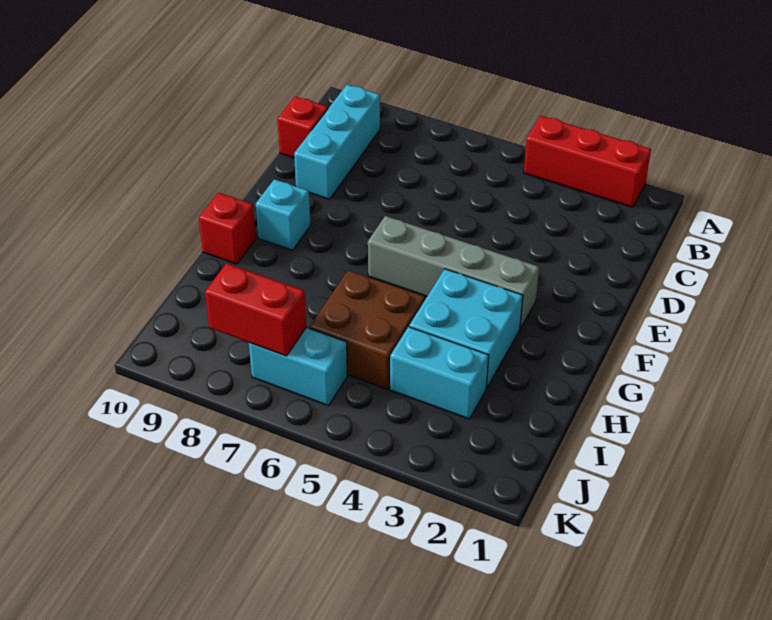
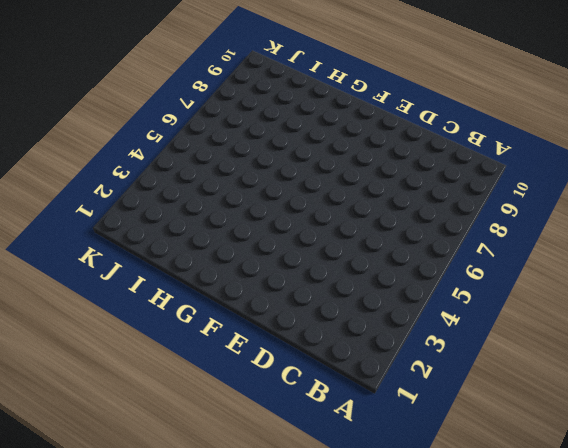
none -> red 1x3 brick [524,116,651,207]
none -> cyan 1x3 brick [294,85,380,199]

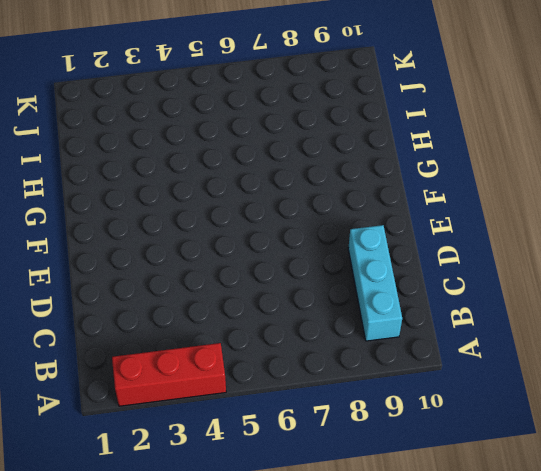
none -> red 1x1 brick [277,96,328,158]
none -> grey 1x4 brick [368,216,539,328]

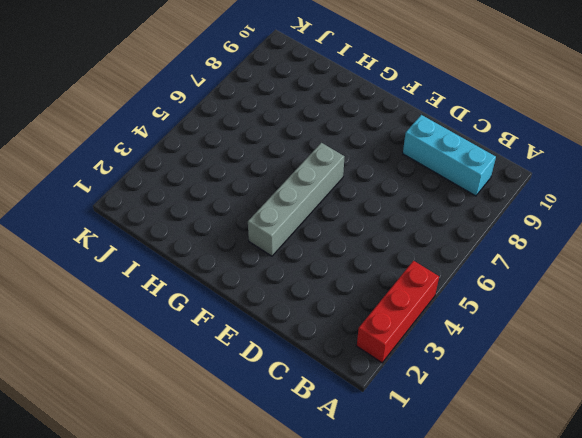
none -> red 1x1 brick [277,96,328,158]
none -> cyan 1x1 brick [256,179,311,250]

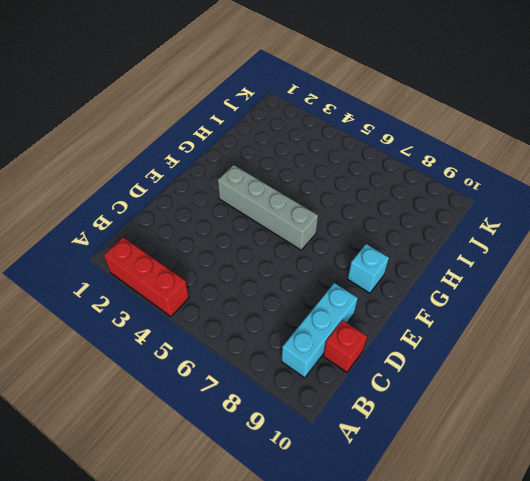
none -> cyan 2x2 brick [409,269,523,388]
none -> red 1x1 brick [199,193,256,264]

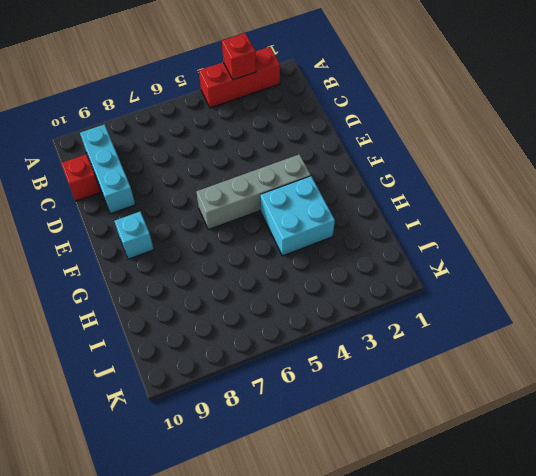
red 1x1 brick [222,33,256,80] -> red 1x1 brick moved to [199,193,256,264]
none -> brown 2x2 brick [309,270,425,389]
none -> cyan 1x2 brick [390,327,489,419]

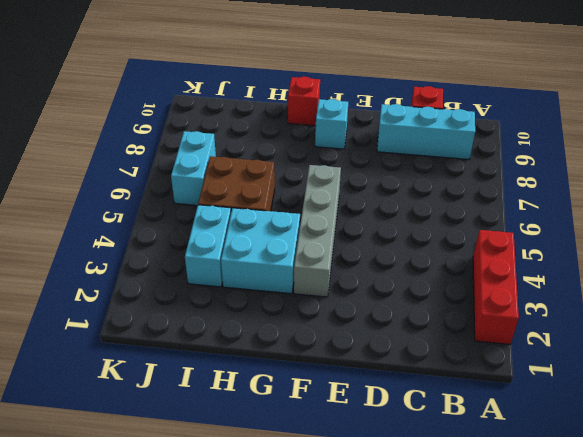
none -> red 1x2 brick [205,263,306,356]

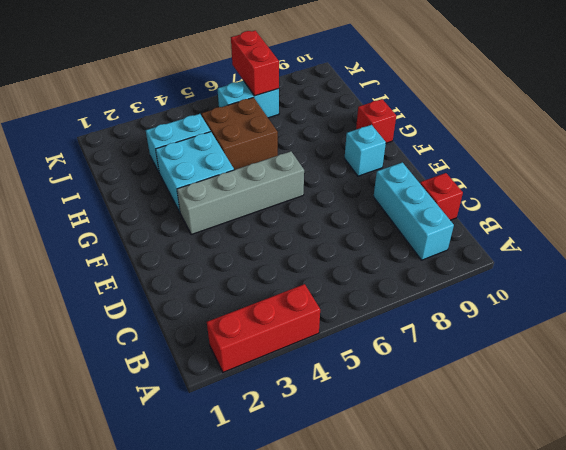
red 1x2 brick [231,30,279,96] -> red 1x2 brick turned to [205,263,306,356]

